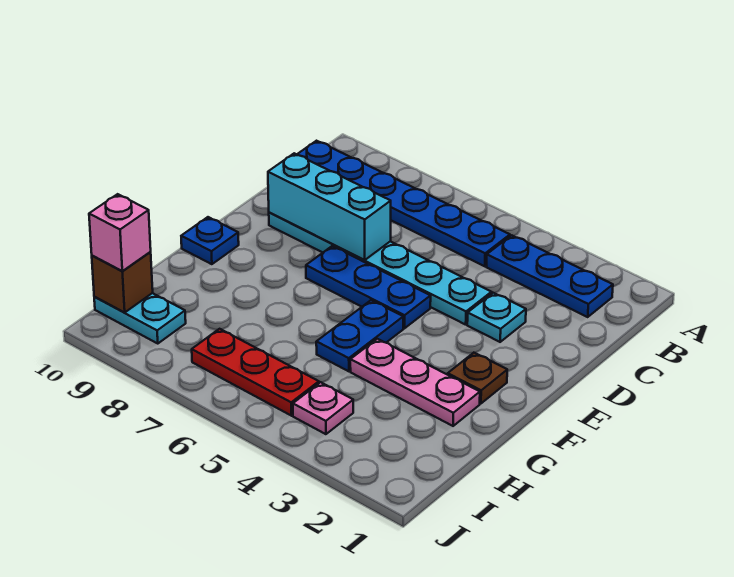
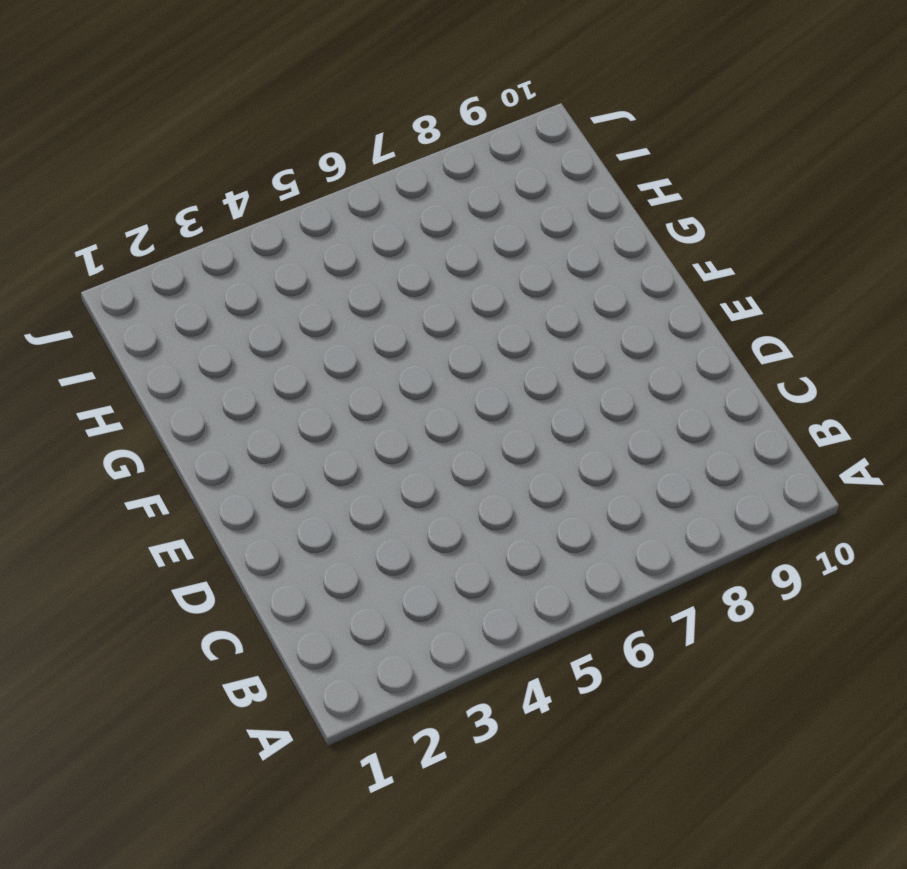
none -> blue 1x3 plate [486,235,613,317]
none -> blue 1x6 plate [297,141,510,266]
none -> cyan 1x1 plate [467,293,526,342]

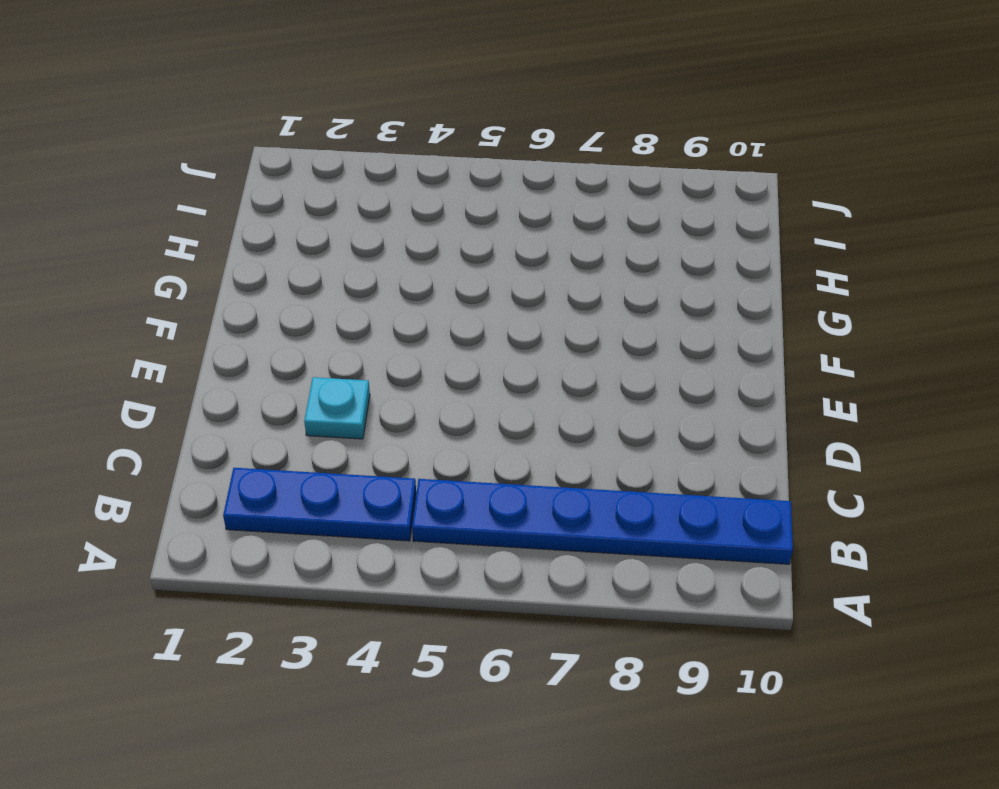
none -> cyan 1x6 plate [269,213,492,325]
none -> blue 1x3 plate [306,246,431,328]
none -> brown 1x1 plate [447,353,507,404]

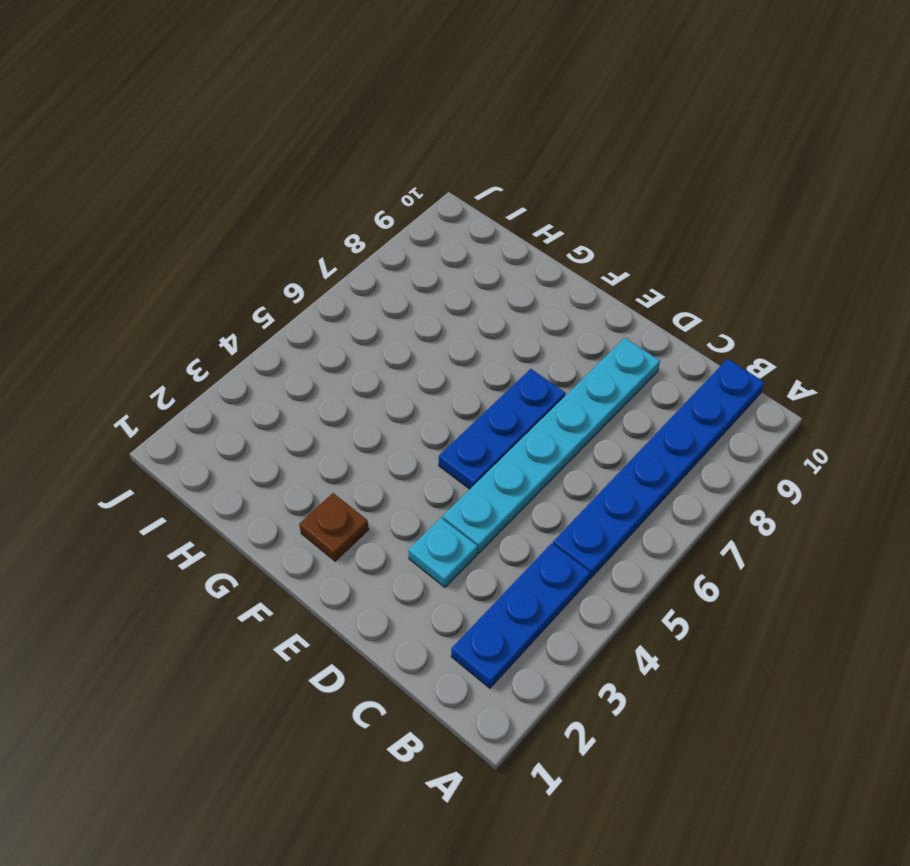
none -> blue 1x2 plate [316,300,403,371]
none -> blue 1x1 plate [181,217,239,264]
none -> pink 1x3 plate [350,339,480,426]

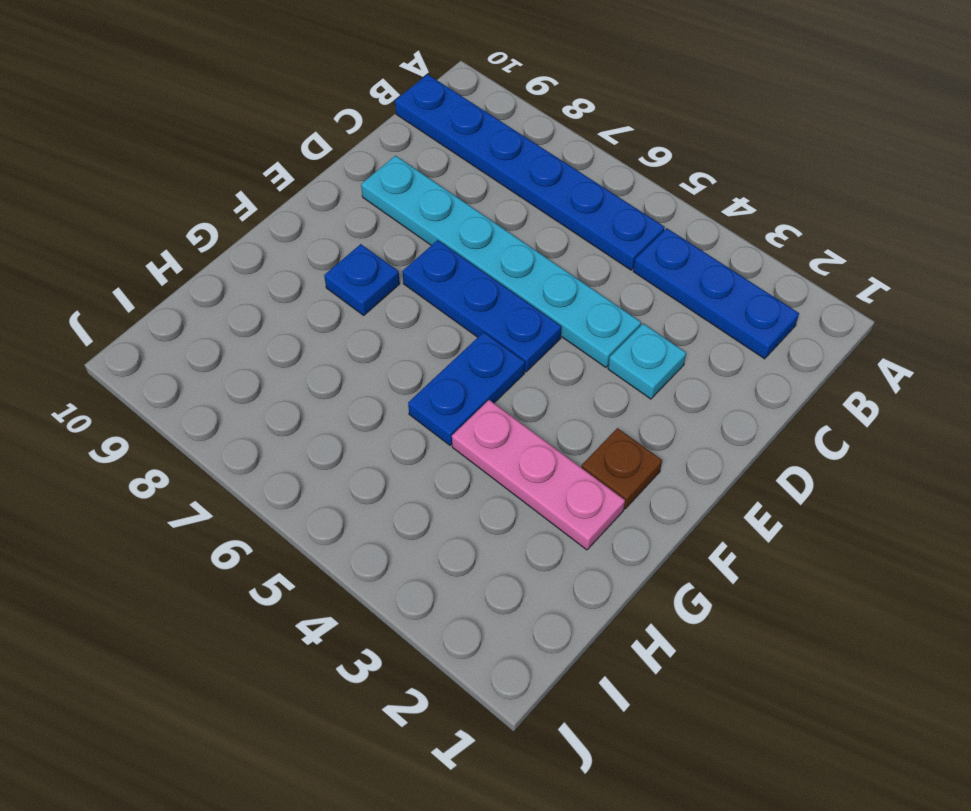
blue 1x1 plate [324,244,400,315] -> blue 1x1 plate moved to [181,217,239,264]
none -> pink 1x1 plate [293,382,353,434]
none -> red 1x3 plate [192,329,319,416]
none -> cyan 1x2 plate [94,293,186,343]

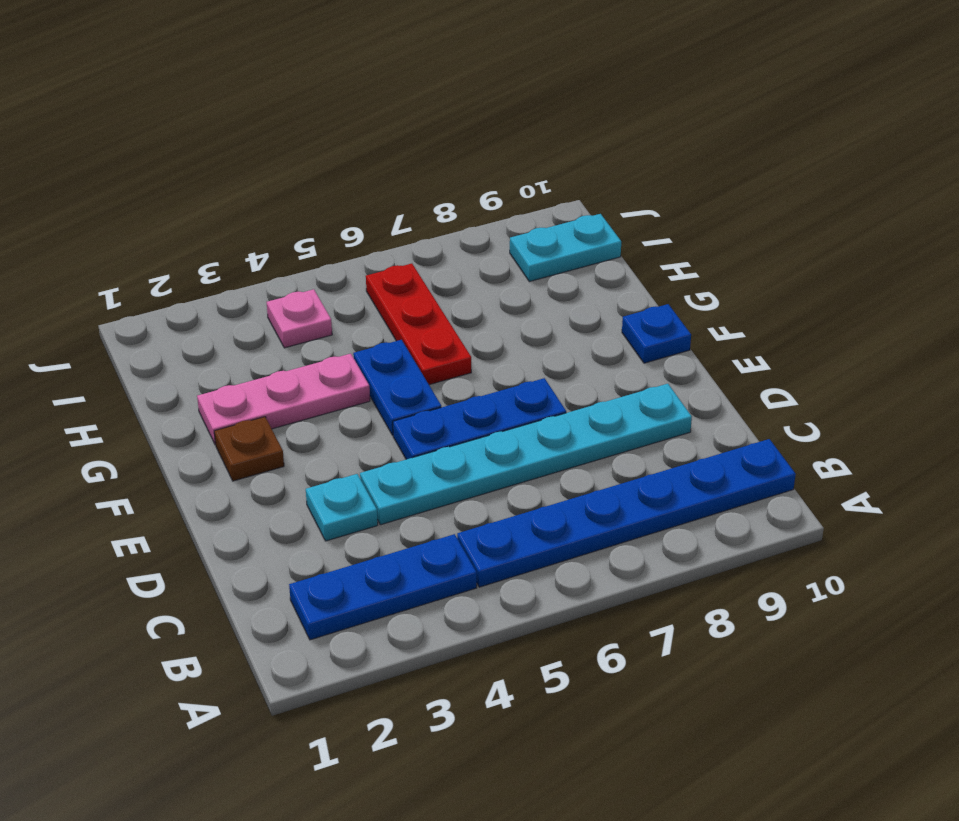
red 1x3 plate [366,264,471,385] -> red 1x3 plate turned to [192,329,319,416]
none -> cyan 1x3 brick [268,153,391,260]
none -> brown 1x1 brick [92,252,153,312]
none -> pink 1x1 brick [89,194,151,271]

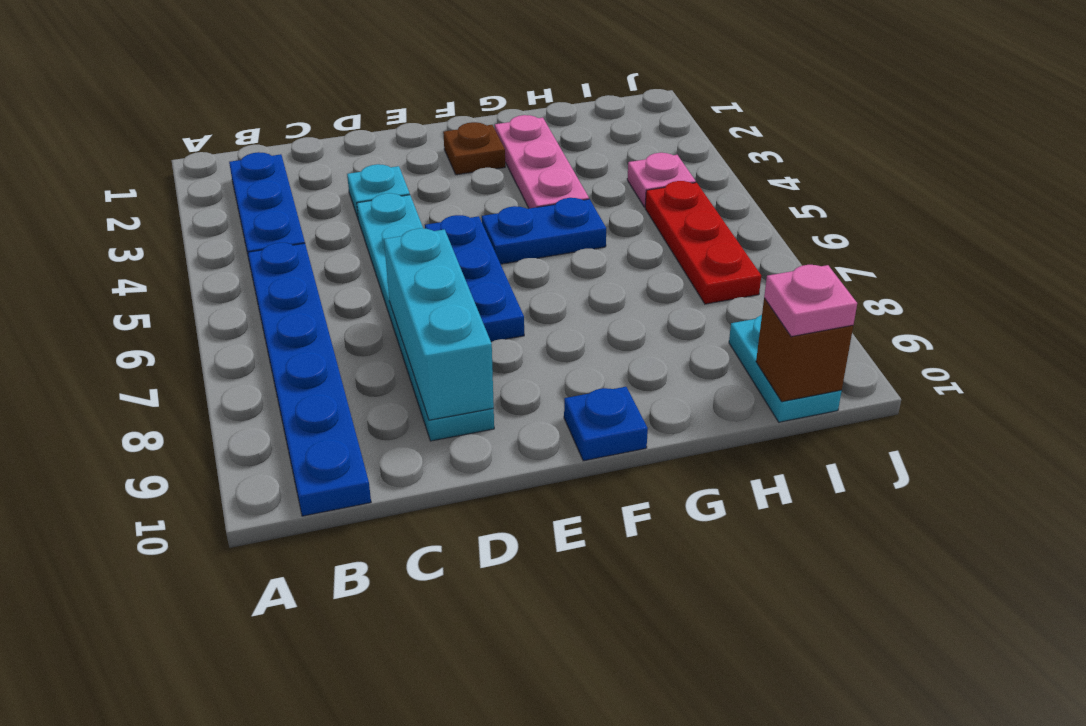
pink 1x1 plate [764,265,857,337] -> pink 1x1 brick [89,194,151,271]

